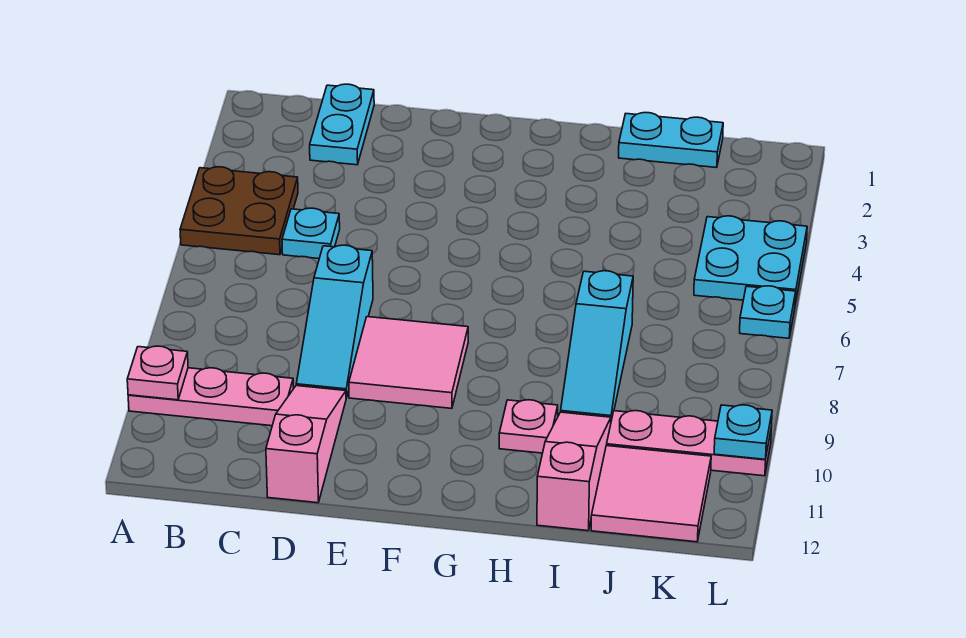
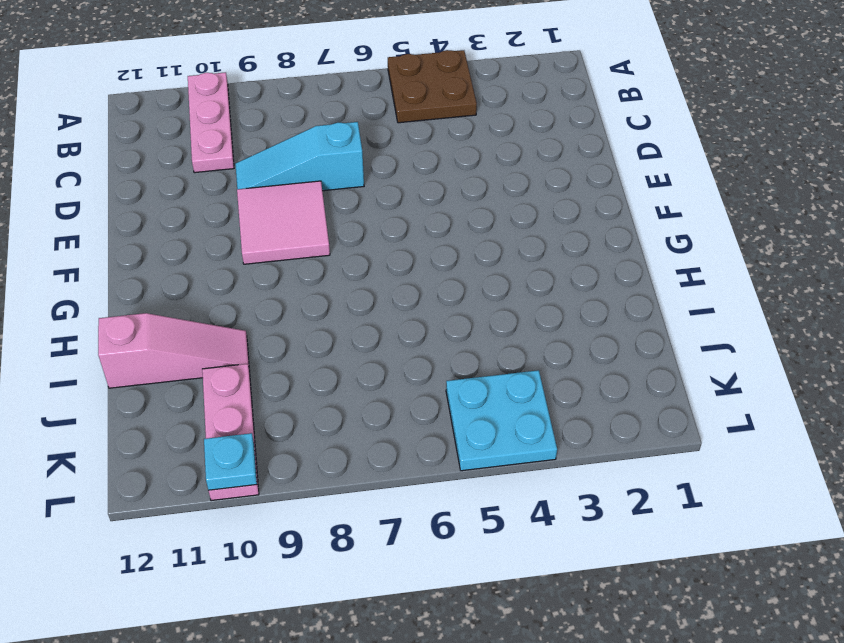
none -> cyan 1x2 plate [310,84,374,165]
none -> cyan 1x1 plate [282,208,340,259]
none -> pink 1x3 slope [266,386,346,503]

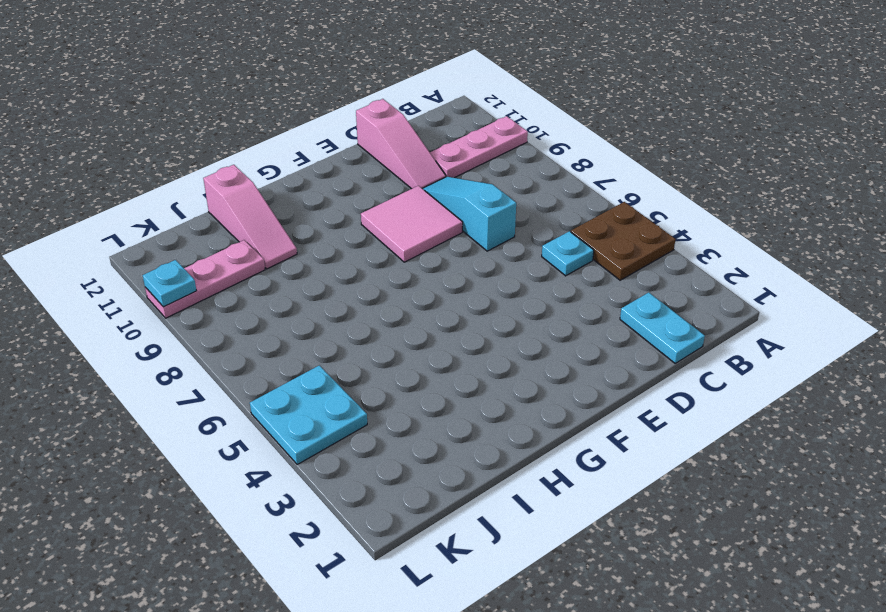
none -> pink 1x1 plate [499,400,558,453]
none -> cyan 1x2 plate [619,112,723,168]
none -> cyan 1x3 slope [561,271,633,421]

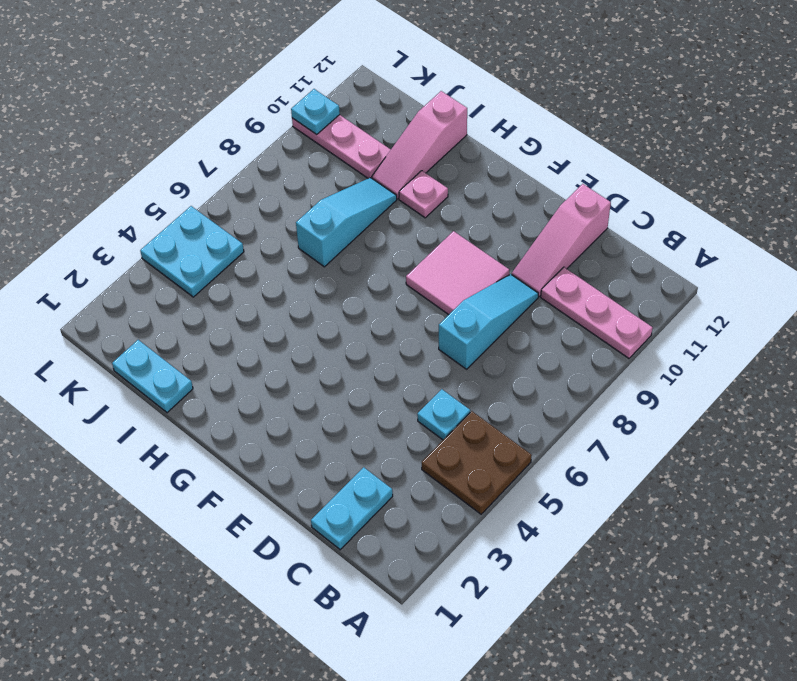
none -> pink 2x2 tile [591,446,711,542]
none -> cyan 1x1 plate [740,286,796,338]
none -> pink 1x1 plate [127,346,188,400]

